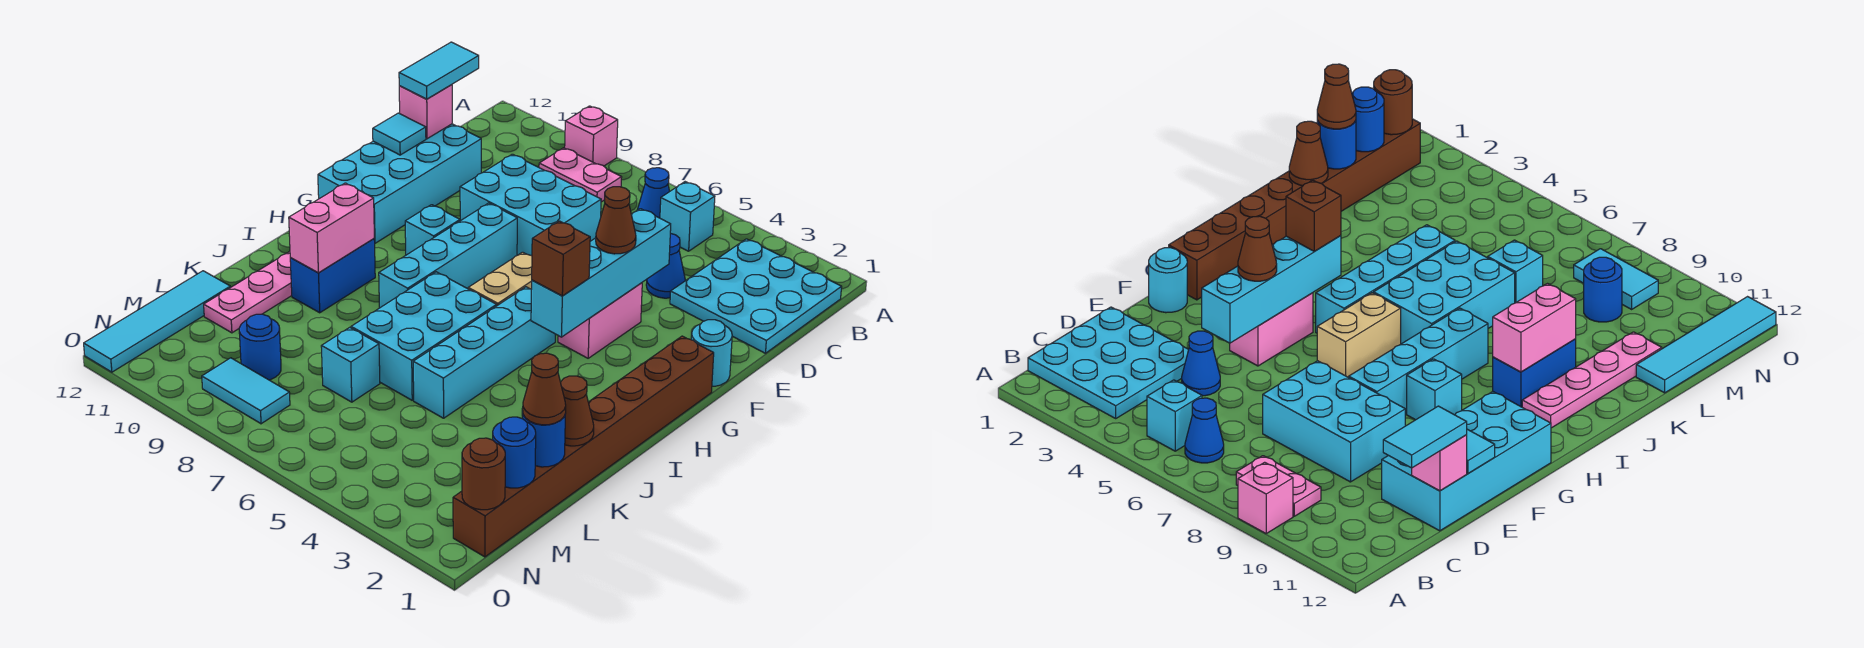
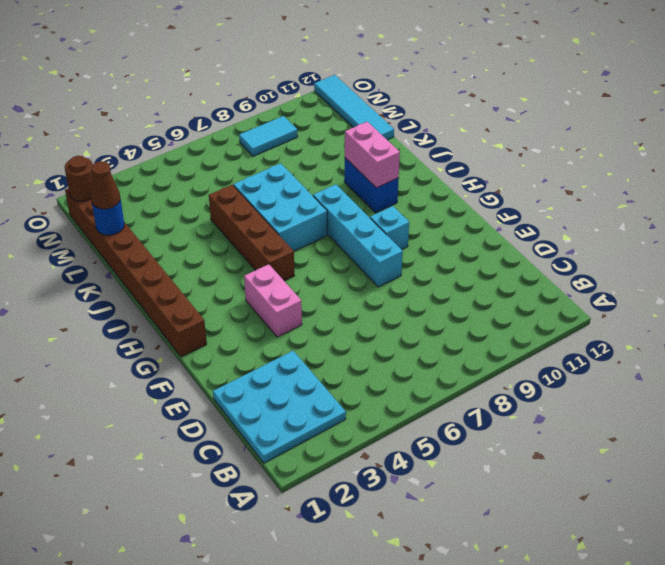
brown 1x4 brick [209,185,295,281] -> cyan 1x4 brick [413,287,555,418]
none -> pink 1x1 brick [565,106,618,166]
none -> cyan 1x1 brick [660,182,715,251]
none -> blue 1x1 cone [637,168,670,218]
none -> pink 1x2 plate [539,148,622,202]

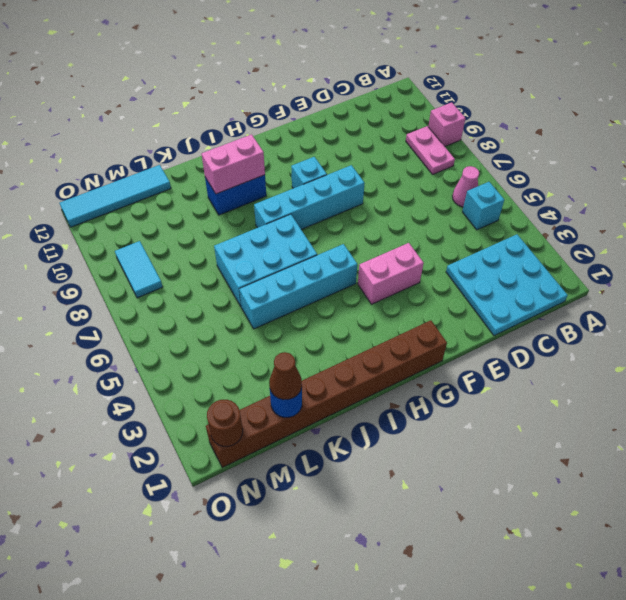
pink 1x1 cone [452,166,479,207] -> blue 1x1 cone [637,168,670,218]
none -> blue 1x1 cone [646,233,685,298]
none -> cyan 2x3 brick [460,154,601,256]
none -> cyan 2x4 brick [318,124,481,243]
none -> cyan 1x1 round brick [691,320,732,386]

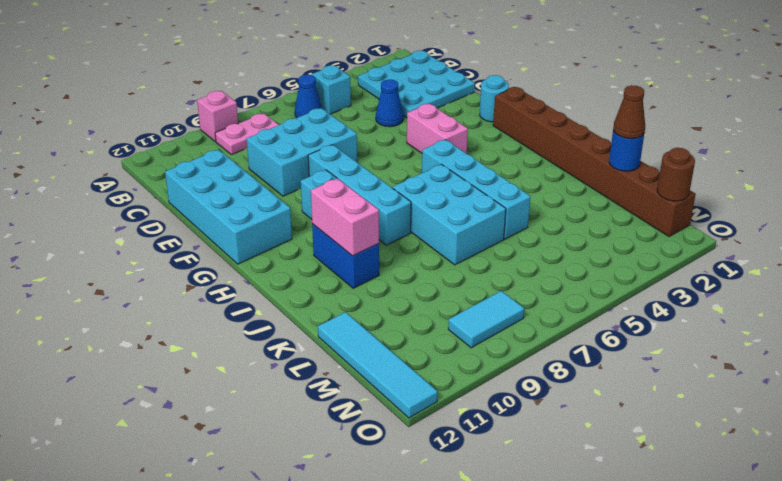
none -> tan 1x2 brick [468,252,532,306]
none -> pink 1x4 plate [204,251,292,333]
none -> cyan 1x1 brick [321,327,380,402]
none -> blue 1x1 round brick [239,314,281,380]

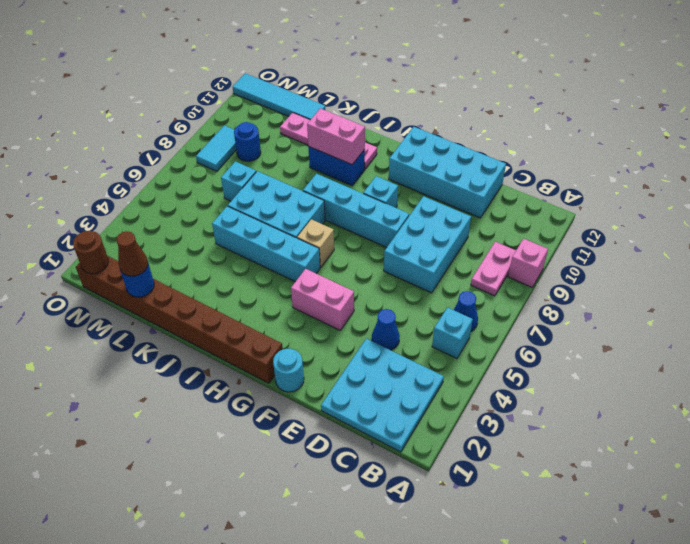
tan 1x1 brick [297,219,334,267] -> tan 1x2 brick [468,252,532,306]
none -> pink 1x1 brick [399,85,452,139]
none -> cyan 1x4 brick [531,209,671,337]
none -> cyan 1x1 tile [373,113,426,155]
none -> brown 1x1 cone [561,376,594,446]

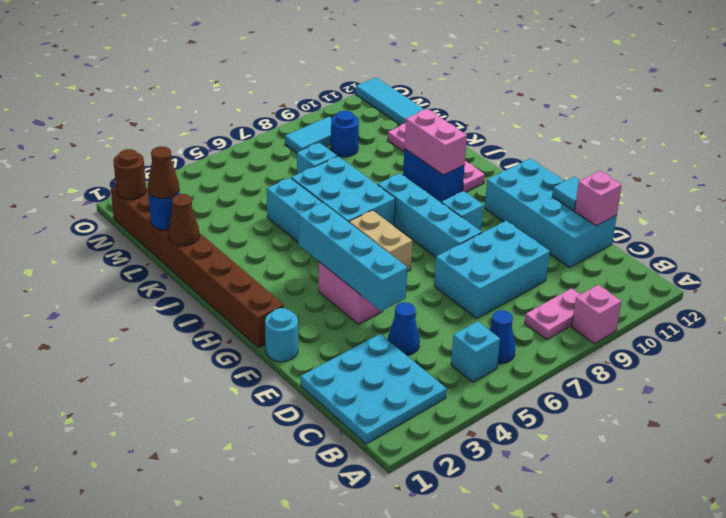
none -> blue 1x1 round brick [493,417,536,488]
none -> cyan 1x2 tile [399,42,479,99]
none -> brown 1x1 cone [596,187,636,254]
none -> brown 1x1 brick [532,221,590,296]

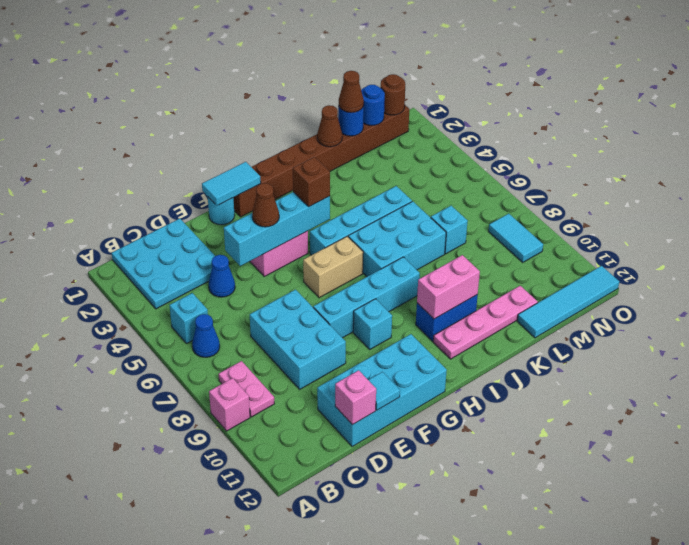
cyan 1x2 tile [202,162,261,205] -> cyan 1x2 tile moved to [399,42,479,99]
none -> blue 1x1 round brick [239,314,281,380]

